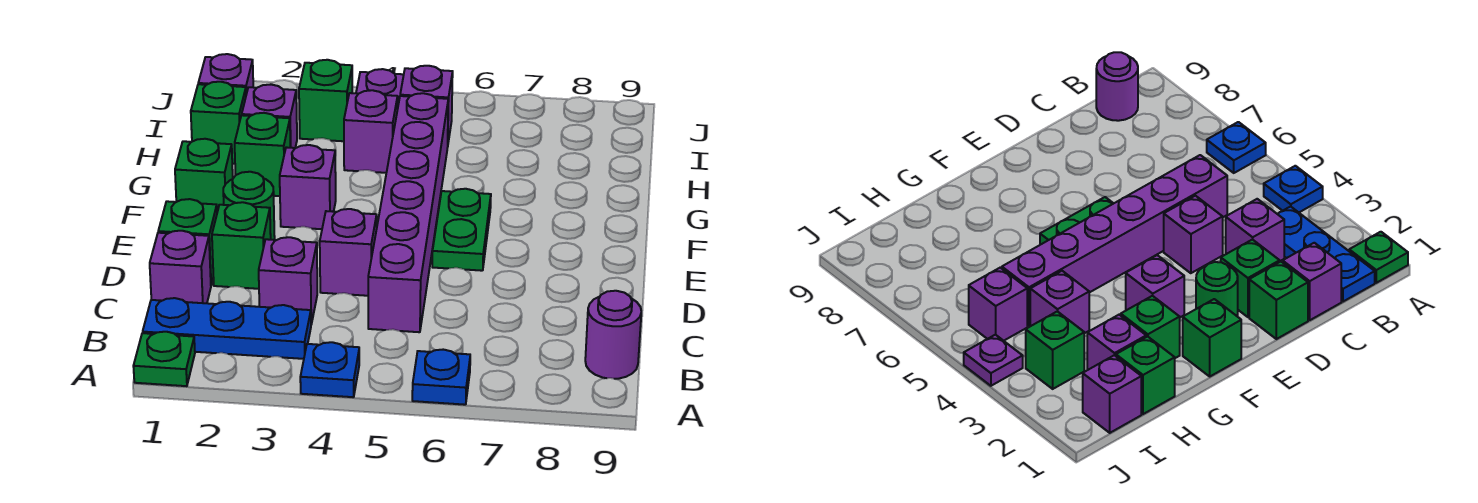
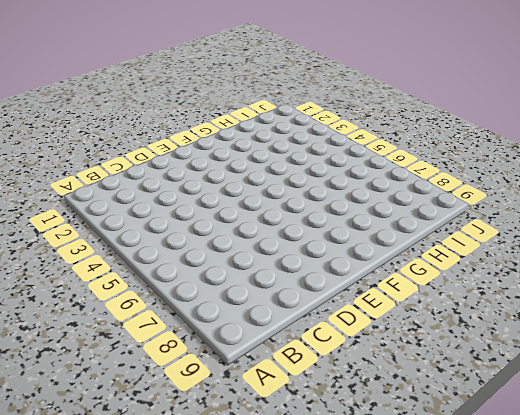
none -> green 1x1 plate [133,332,195,386]
none -> blue 1x1 plate [300,342,359,397]
none -> blue 1x1 plate [412,350,470,405]

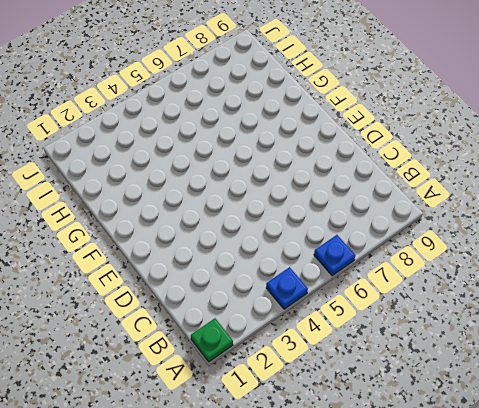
none -> blue 1x3 plate [143,298,311,359]
none -> purple 1x1 round brick [585,291,641,379]
none -> purple 1x1 brick [150,231,211,303]

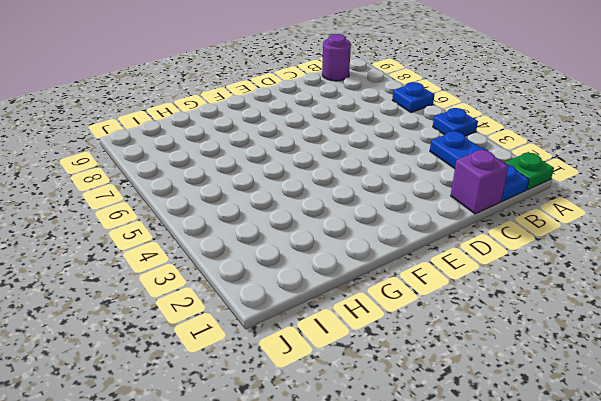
none -> purple 1x1 brick [259,237,317,324]
none -> purple 1x6 brick [368,93,448,332]
none -> green 1x1 brick [158,199,217,285]

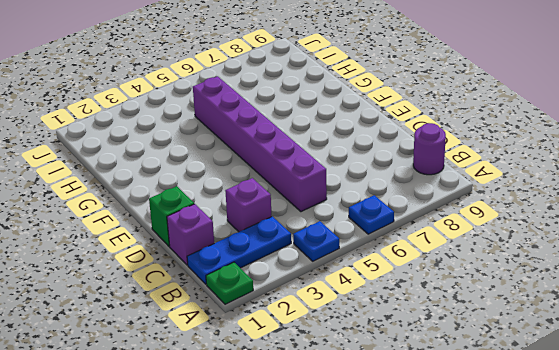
none -> green 1x1 brick [212,202,271,289]
none -> purple 1x1 brick [320,209,377,296]
none -> green 1x1 round brick [223,172,275,240]

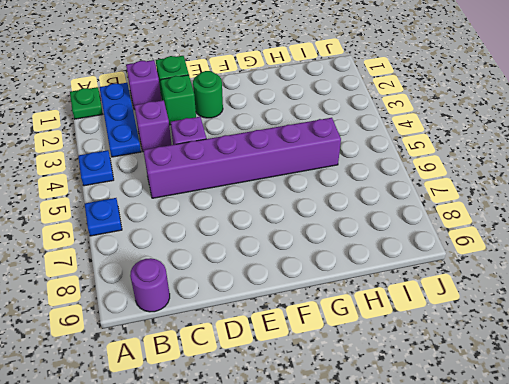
none -> green 1x2 plate [432,189,491,271]
none -> green 1x1 brick [175,139,233,212]
none -> purple 1x1 brick [280,145,336,229]

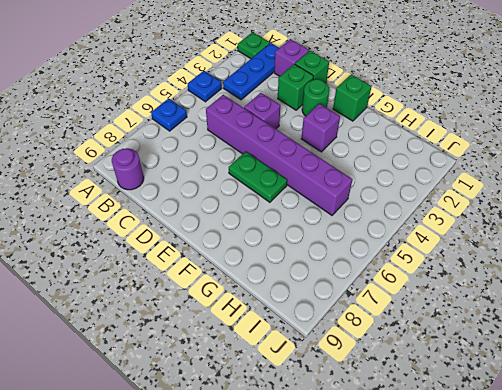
none -> purple 1x1 brick [259,237,317,324]
none -> green 1x1 brick [235,113,290,196]
none -> green 1x1 brick [191,82,246,164]

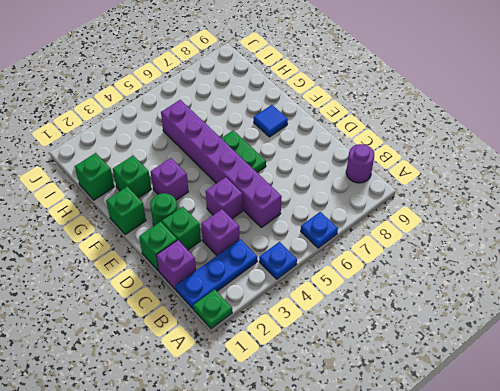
blue 1x1 tile [254,105,288,137] -> none
none -> purple 1x1 brick [242,84,297,148]
none -> purple 1x1 brick [344,90,398,173]
none -> purple 1x1 brick [198,54,253,94]

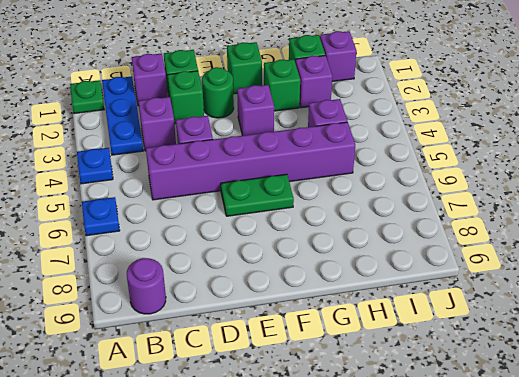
none -> green 1x1 brick [299,60,352,141]
none -> purple 1x1 brick [400,66,453,142]
none -> purple 1x1 plate [356,69,404,110]

